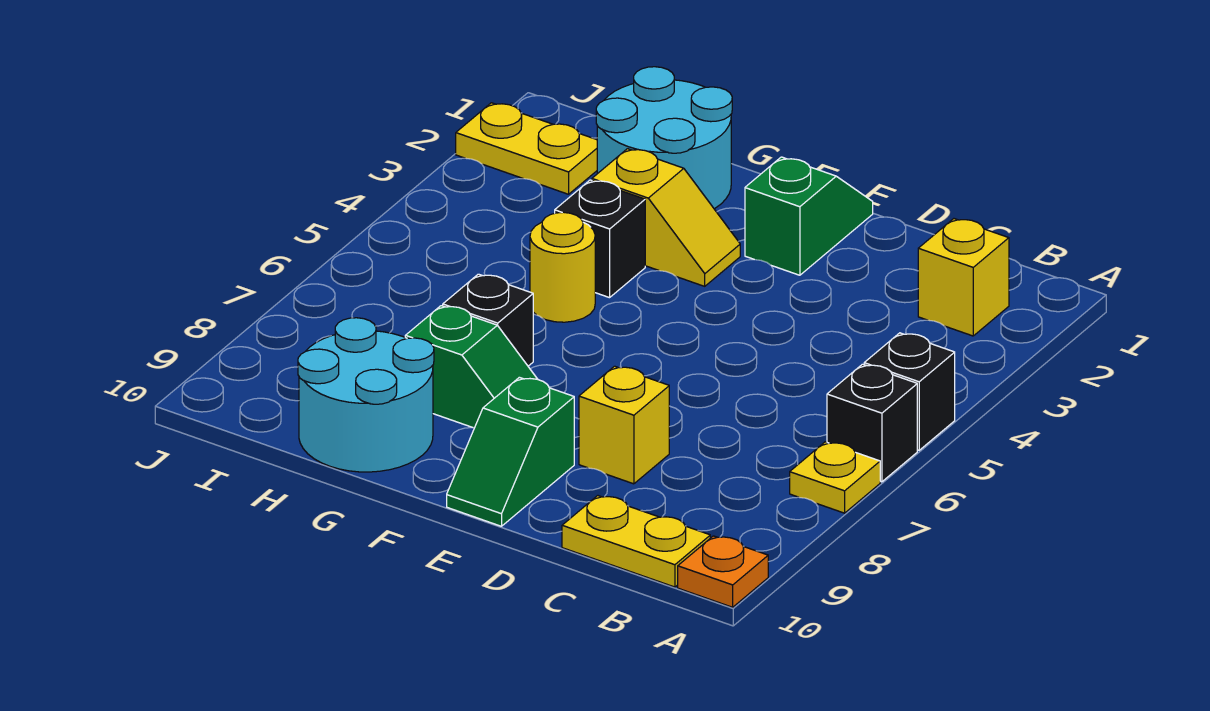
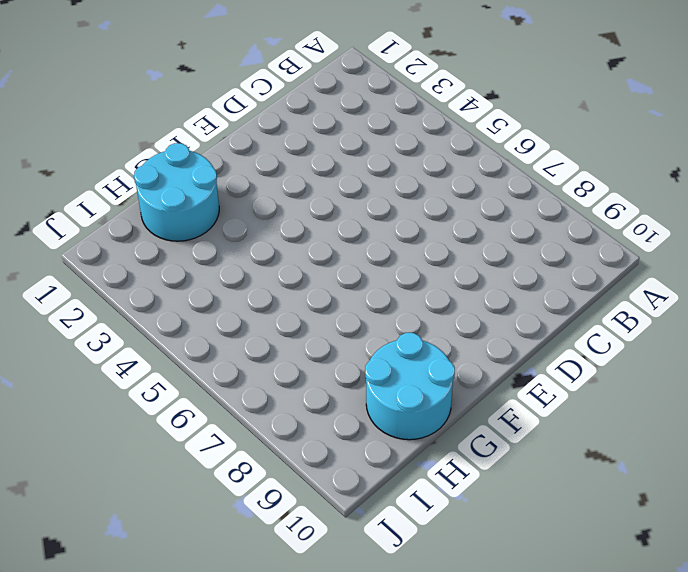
none -> black 1x1 brick [864,333,955,450]
none -> black 1x1 brick [827,364,917,482]
none -> yellow 1x1 plate [790,442,880,513]

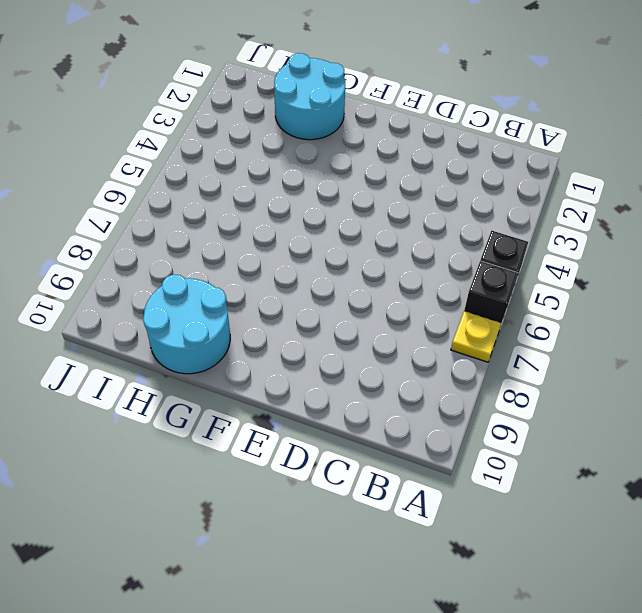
none -> orange 1x1 plate [678,536,768,607]
none -> yellow 1x1 brick [918,219,1009,336]
none -> yellow 1x2 plate [562,496,710,587]

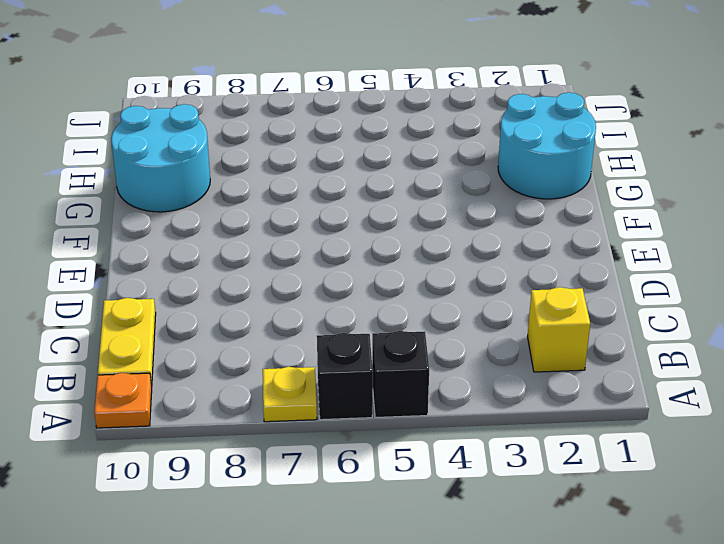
none -> yellow 1x1 brick [579,366,669,484]
none -> green 1x2 slope [745,157,873,275]
none -> green 1x2 slope [447,377,574,526]

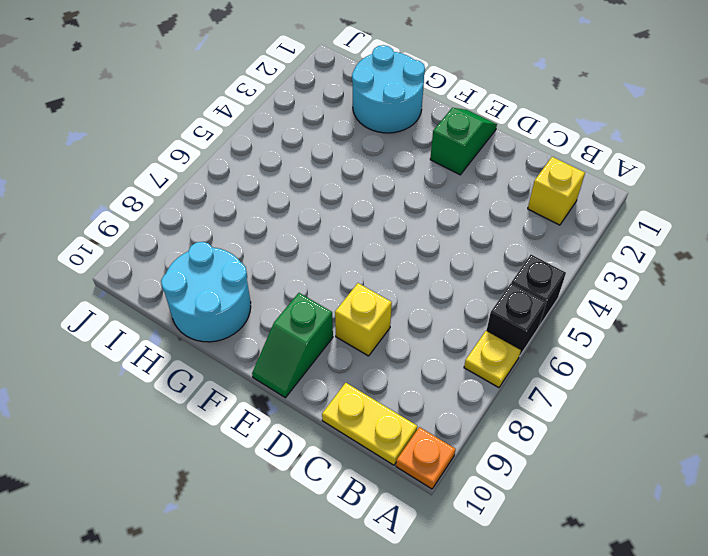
none -> yellow 1x2 slope [592,149,740,286]
none -> green 1x2 slope [405,306,537,428]
none -> black 1x1 brick [555,180,645,298]

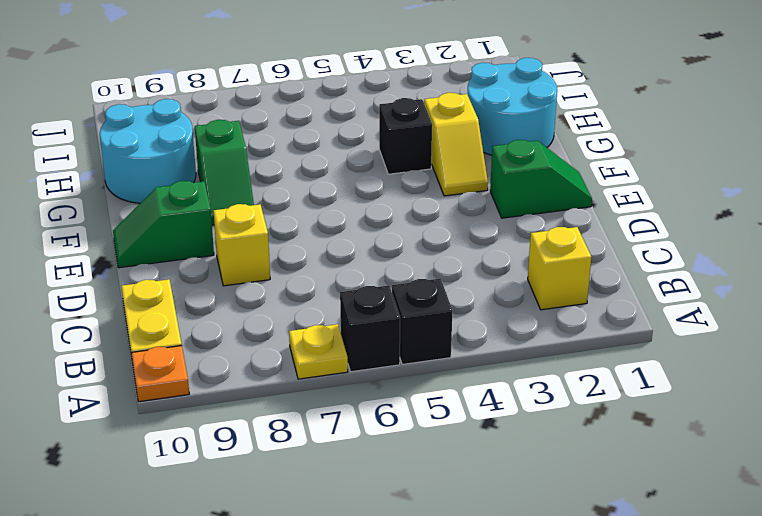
none -> yellow 1x1 round brick [530,212,595,322]
none -> black 1x1 brick [443,274,533,366]
none -> yellow 1x2 plate [456,103,597,194]

